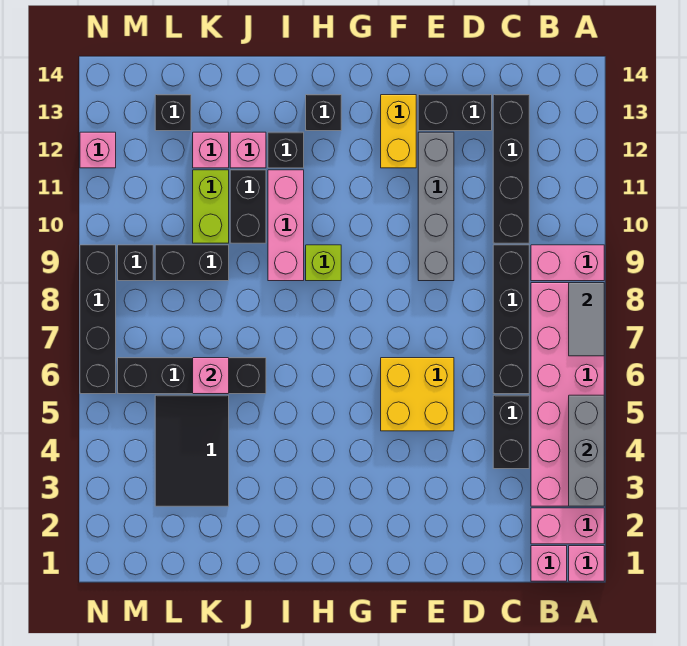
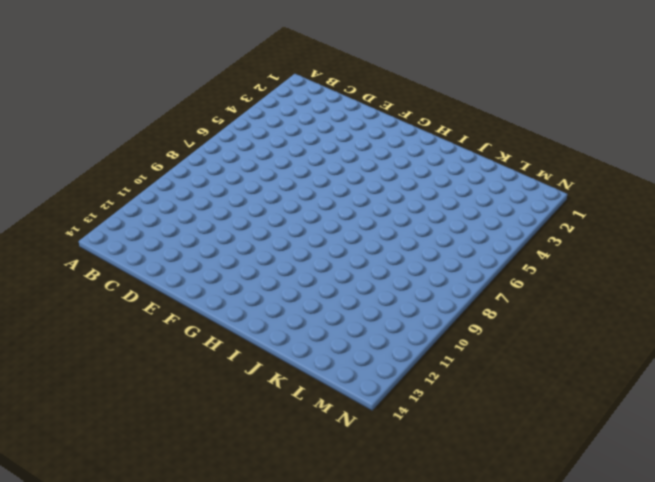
none -> pink 1x1 brick [569,546,604,581]
none -> pink 1x2 brick [531,508,604,544]
none -> pink 2x6 brick [531,283,604,506]
none -> pink 1x2 brick [531,245,604,281]

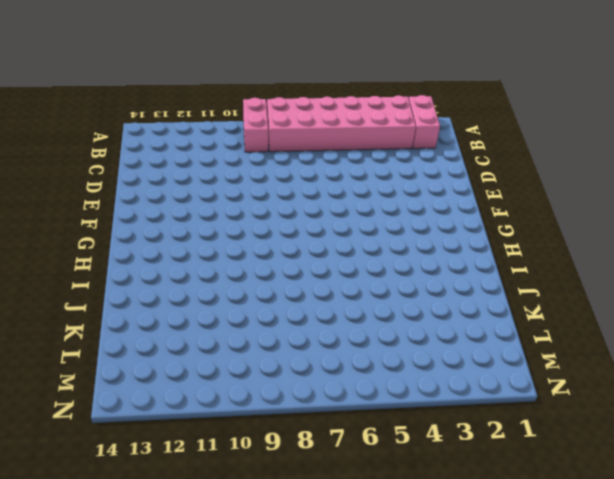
none -> pink 1x1 brick [569,546,604,581]
none -> pink 1x1 brick [531,546,567,581]
none -> black 1x2 brick [493,395,529,469]
none -> black 1x4 brick [493,245,529,394]

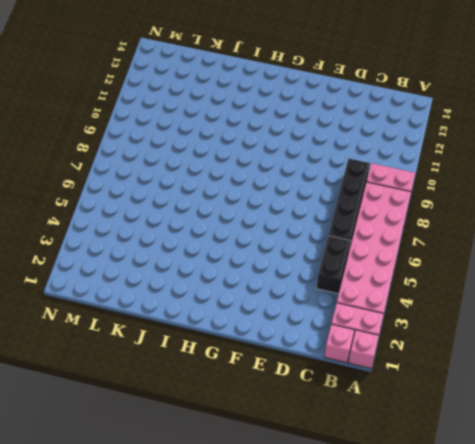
none -> black 1x4 brick [493,95,529,243]
none -> black 1x2 brick [418,95,492,131]
none -> yellow 2x2 brick [381,358,454,431]
none -> grey 1x4 brick [418,132,454,281]

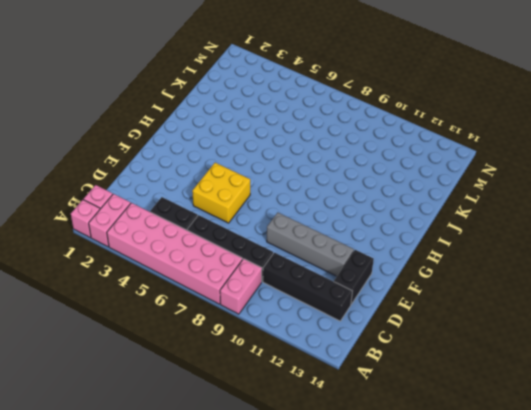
none -> yellow 1x2 brick [381,95,416,168]
none -> lime 1x1 brick [306,245,341,281]
none -> black 1x1 brick [306,95,341,131]
none -> pink 1x3 brick [268,170,304,281]

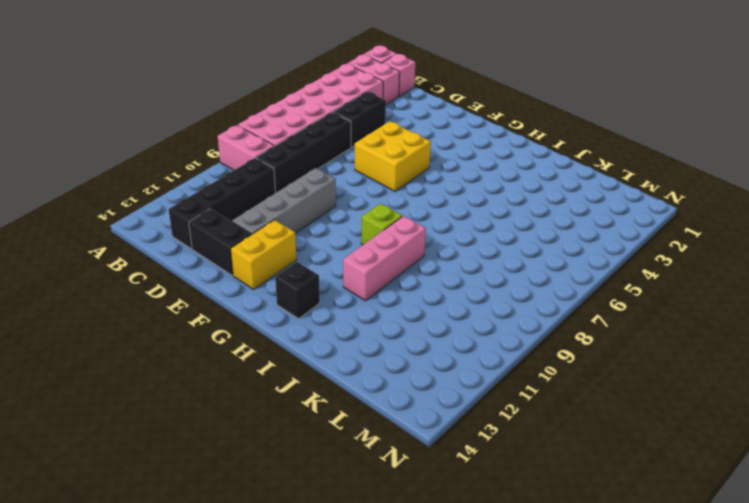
none -> black 1x1 brick [268,132,304,168]
none -> black 1x4 brick [118,358,266,394]
none -> black 1x2 brick [230,170,266,243]
none -> pink 1x1 brick [230,132,266,168]

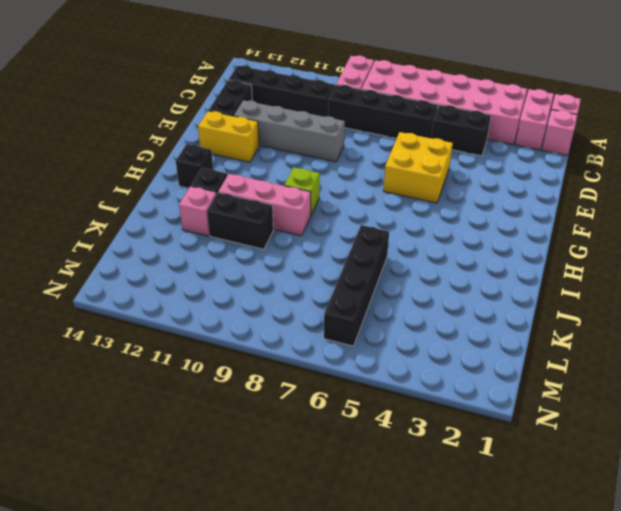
none -> black 2x3 tile [155,395,229,506]
none -> black 1x2 brick [155,245,229,281]
none -> lime 1x2 brick [193,170,229,243]
none -> pink 1x1 brick [193,132,229,168]

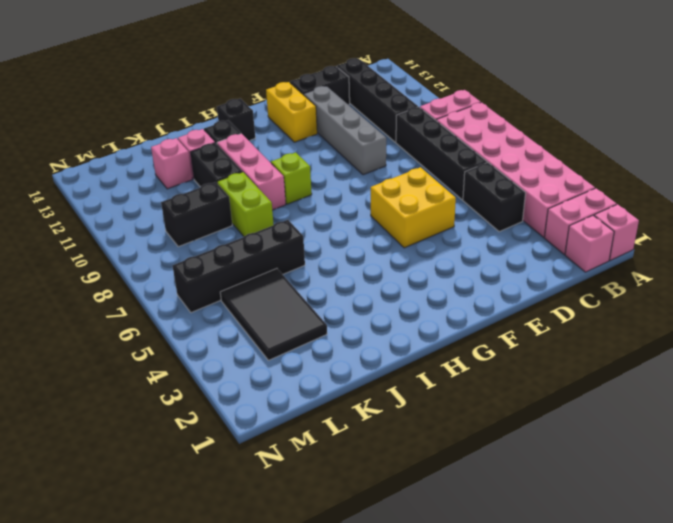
lime 1x2 brick [217,172,274,236] -> lime 1x2 brick moved to [193,170,229,243]
none -> black 1x1 brick [155,95,191,131]
none -> black 1x1 brick [118,245,153,281]
none -> black 1x4 brick [80,245,116,394]
none -> pink 1x1 brick [80,132,116,168]

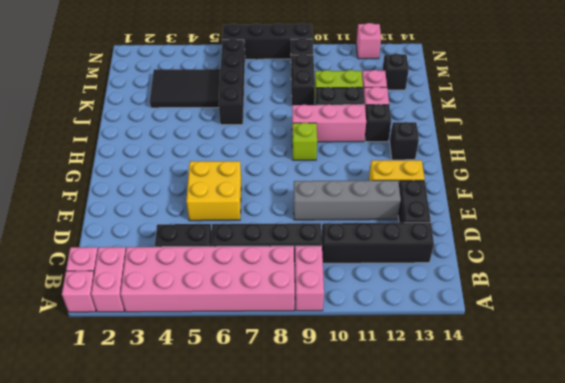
none -> grey 1x3 brick [569,395,604,506]
none -> grey 1x2 tile [569,283,604,356]
none -> pink 1x1 brick [193,358,229,394]

